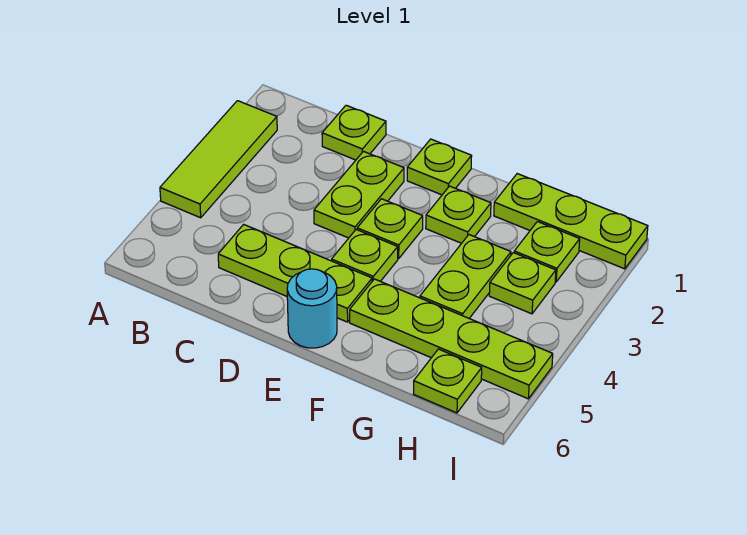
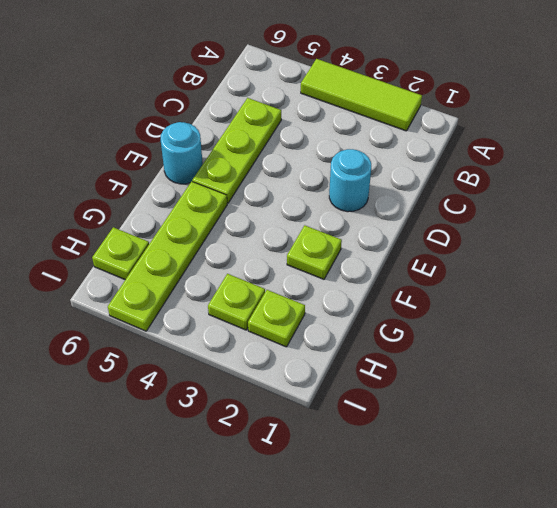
cyan 1x1 round brick [329,149,371,212] -> lime 1x2 plate [314,152,404,238]
none -> lime 1x1 plate [322,105,386,160]
none -> lime 1x1 plate [407,139,472,195]
none -> lime 1x1 plate [357,199,423,259]

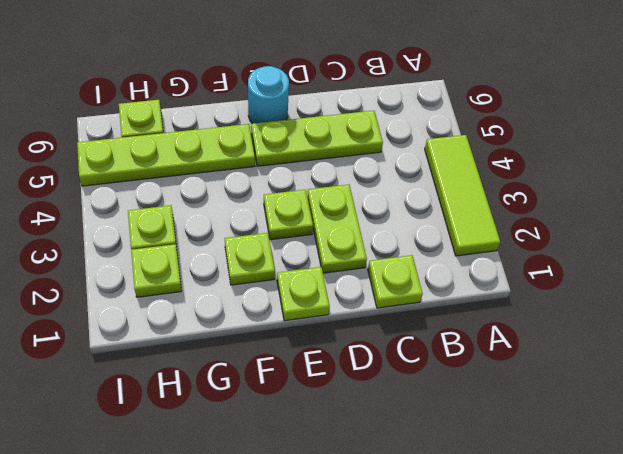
none -> lime 1x1 plate [332,230,398,281]
none -> lime 1x3 plate [494,174,648,269]
none -> lime 1x2 plate [420,235,511,318]

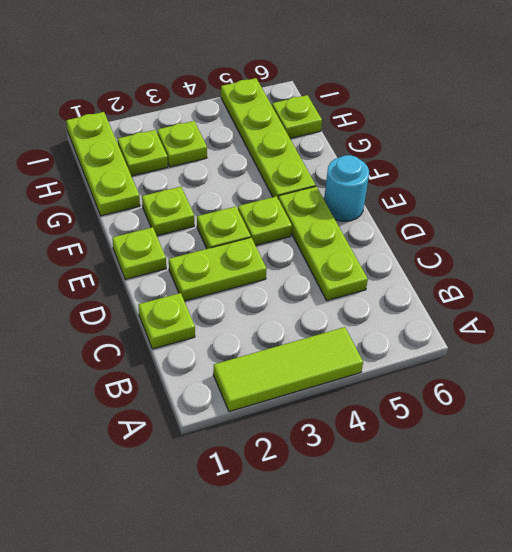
none -> lime 1x2 plate [420,235,511,318]

